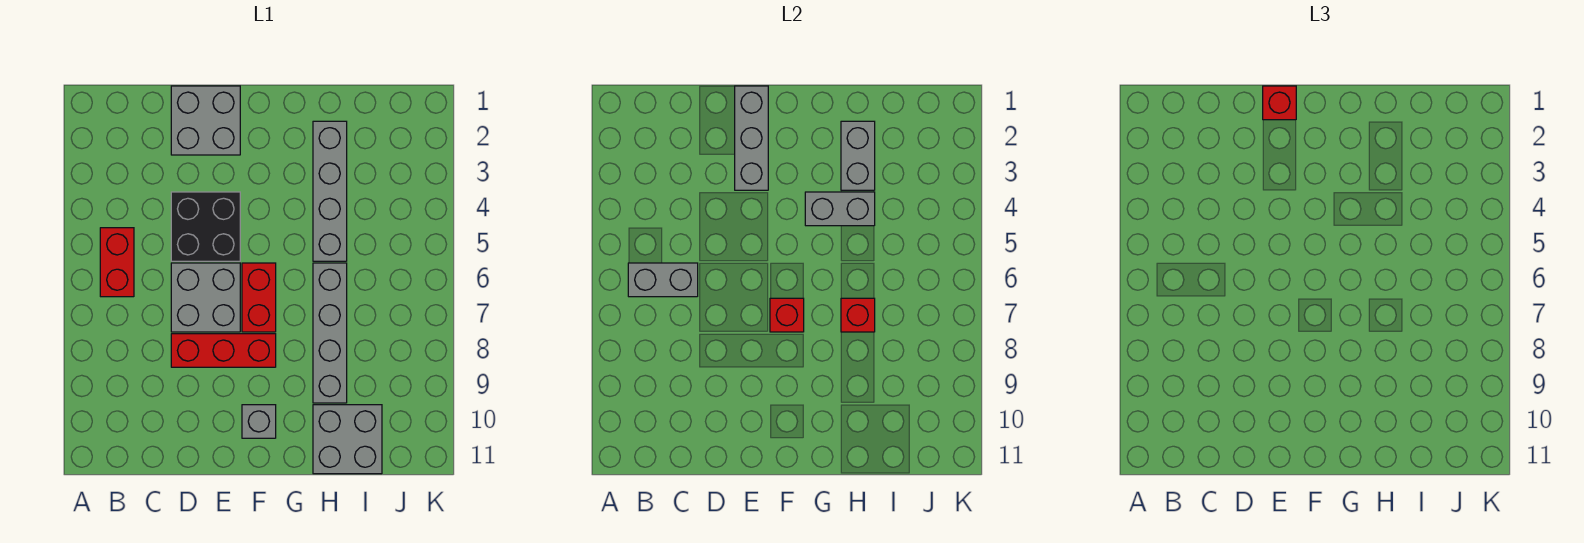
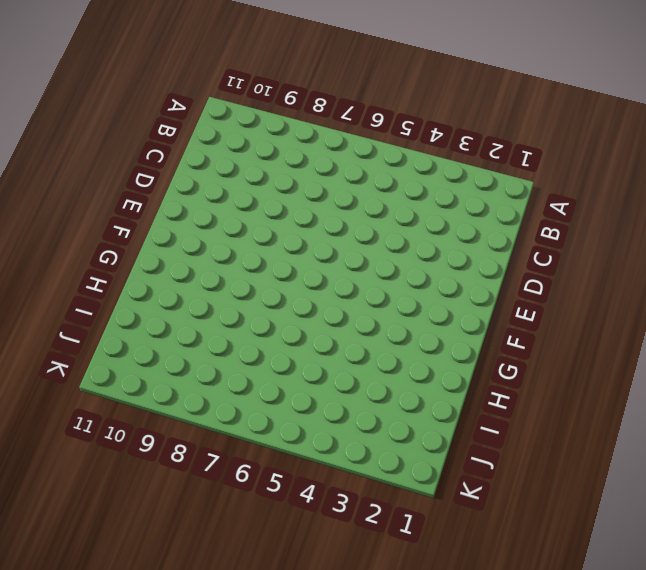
none -> red 1x2 brick [100,228,134,297]
none -> grey 2x2 brick [171,86,240,155]
none -> black 2x2 brick [171,192,240,261]

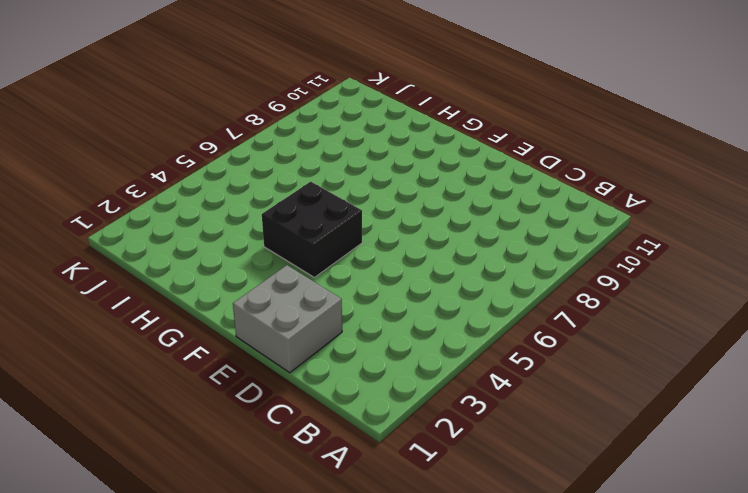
black 2x2 brick [262,182,362,277] -> black 2x2 brick moved to [171,192,240,261]
none -> red 1x2 brick [100,228,134,297]
none -> grey 2x2 brick [171,263,240,332]
none -> red 1x3 brick [171,334,276,367]

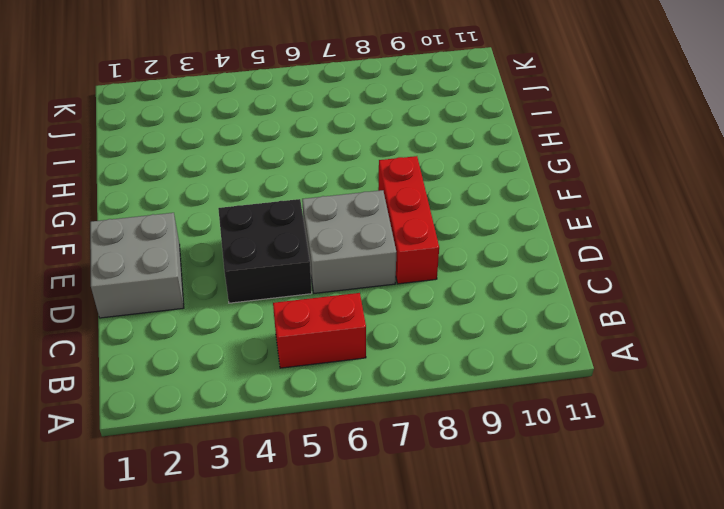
none -> red 1x2 brick [242,263,276,332]
none -> grey 1x1 brick [242,405,276,438]
none -> grey 1x4 brick [313,121,347,261]

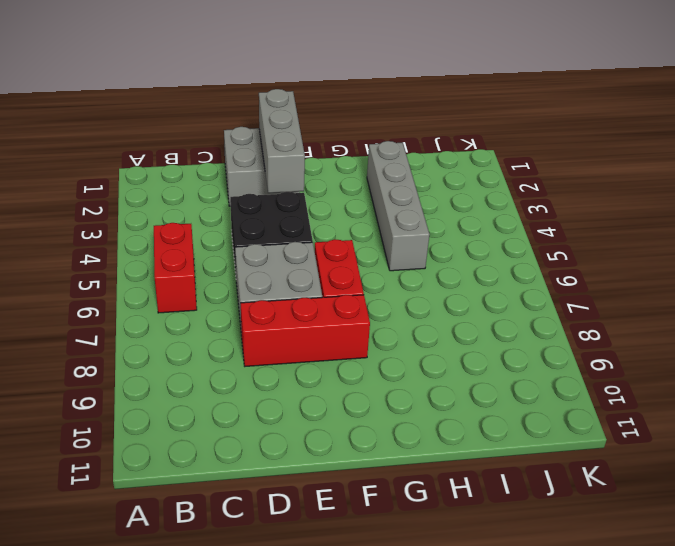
none -> grey 1x1 brick [242,405,276,438]
none -> grey 1x4 brick [313,263,347,403]
none -> grey 2x2 brick [313,405,382,474]

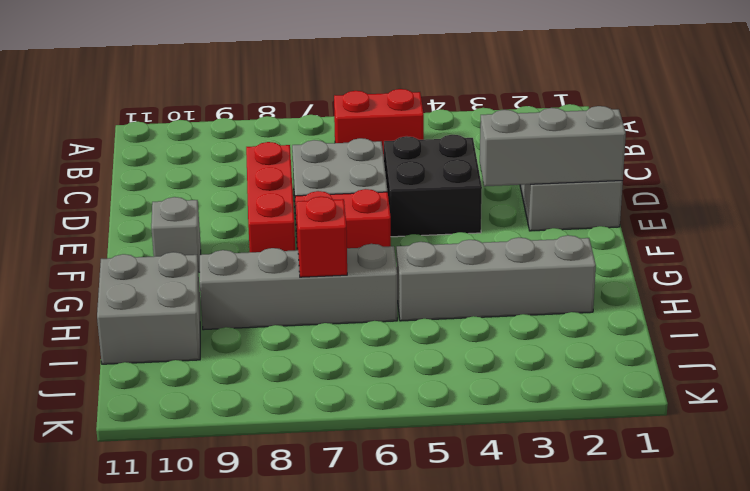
none -> grey 1x2 brick [628,263,698,297]
none -> red 1x1 brick [770,298,804,332]
none -> grey 1x2 brick [805,192,875,226]

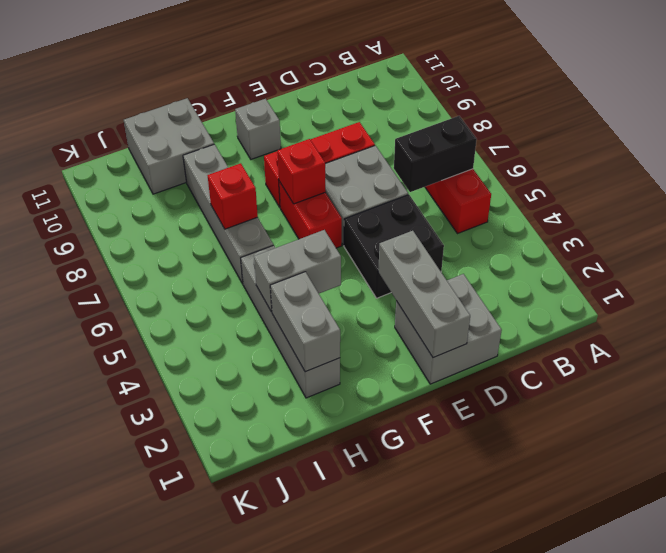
black 1x2 brick [394,116,477,192] -> grey 1x2 brick [628,263,698,297]
none -> red 1x1 brick [1263,86,1296,120]

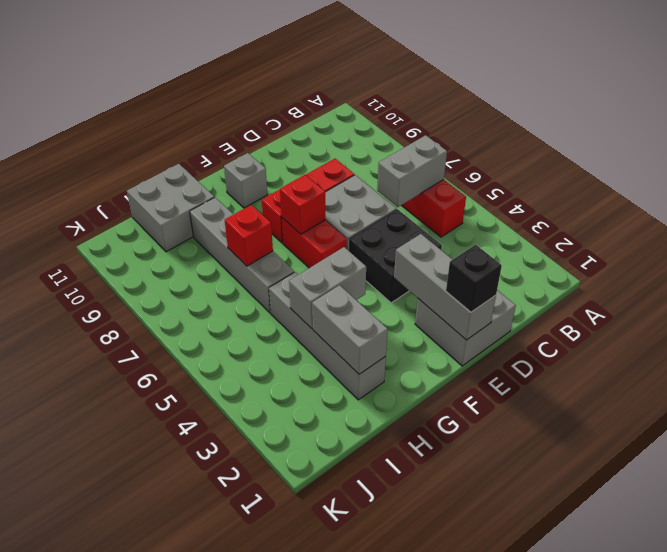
black 1x1 brick [446,245,502,312] -> red 1x1 brick [1263,86,1296,120]

